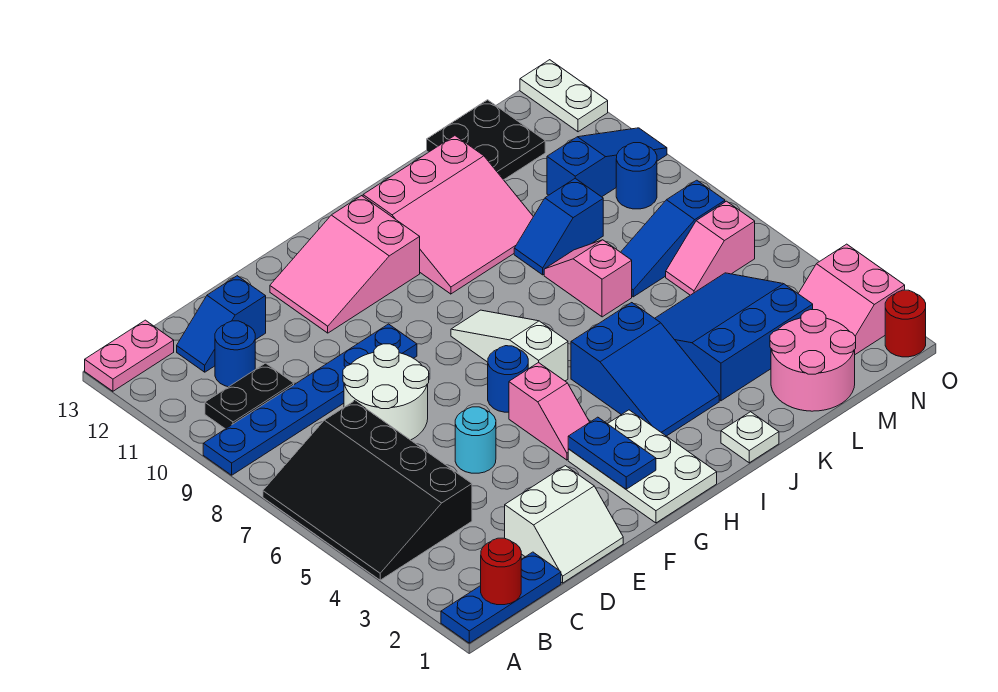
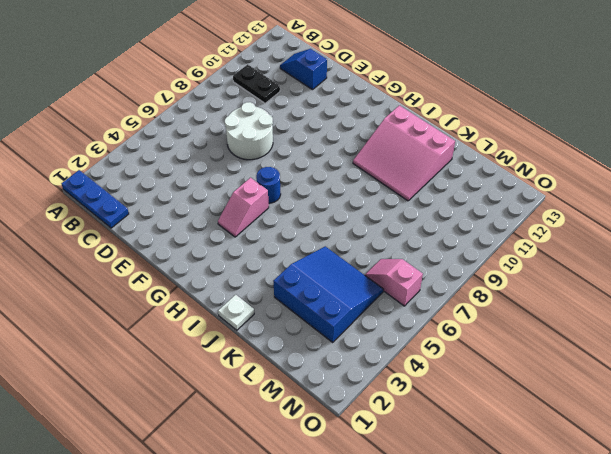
none -> black 3x4 slope [263,401,472,580]
none -> blue 1x6 plate [203,324,417,475]
none -> pink 1x2 plate [85,320,174,391]
none -> blue 1x1 round brick [215,321,255,387]

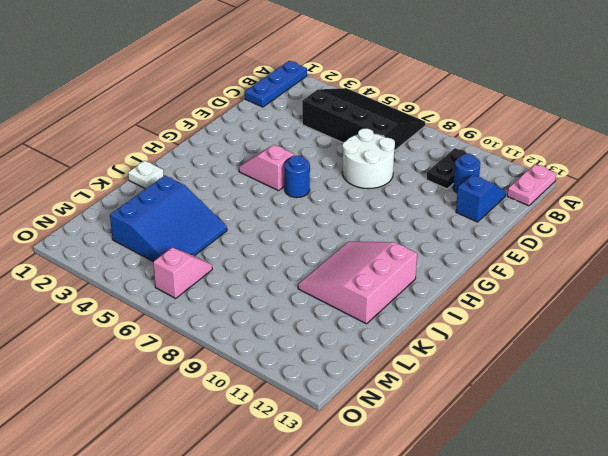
none -> blue 1x6 plate [203,324,417,475]
none -> white 2x2 slope [505,466,623,583]
none -> cyan 1x1 round brick [455,407,496,473]
none -> pink 2x3 slope [270,196,420,333]

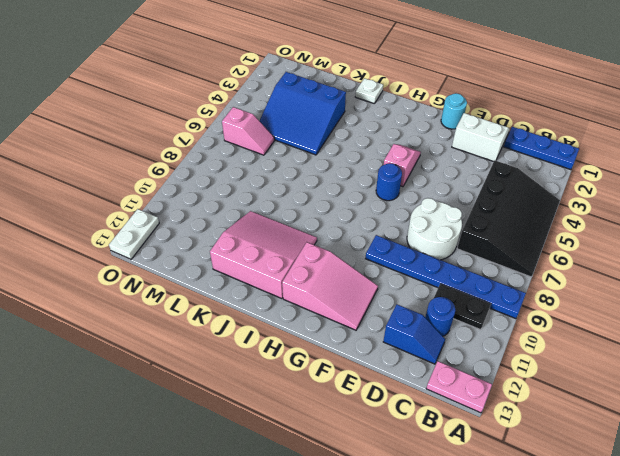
cyan 1x1 round brick [441,93,467,129] -> cyan 1x1 round brick moved to [455,407,496,473]
none -> white 2x3 plate [568,410,717,523]
none -> white 1x3 slope [451,310,568,381]
none -> blue 2x3 slope [571,303,719,436]
none -> pink 1x2 slope [544,240,632,317]

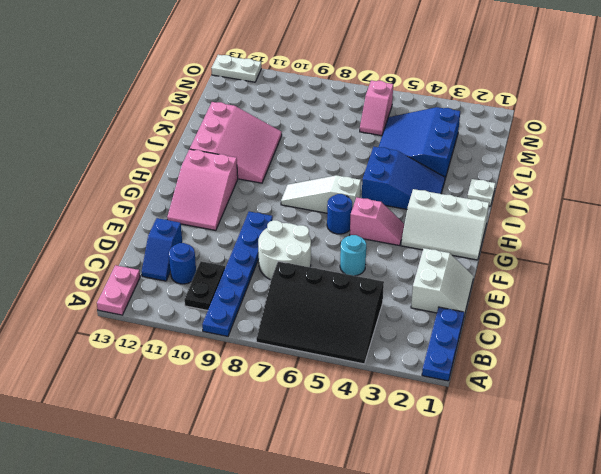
white 2x3 slope [401,189,489,260] -> white 2x3 plate [568,410,717,523]
none -> pink 1x2 slope [544,240,632,317]
none -> blue 1x2 slope [514,178,603,275]
none -> pink 2x2 round brick [770,309,856,411]
none -> blue 1x3 slope [621,180,725,297]

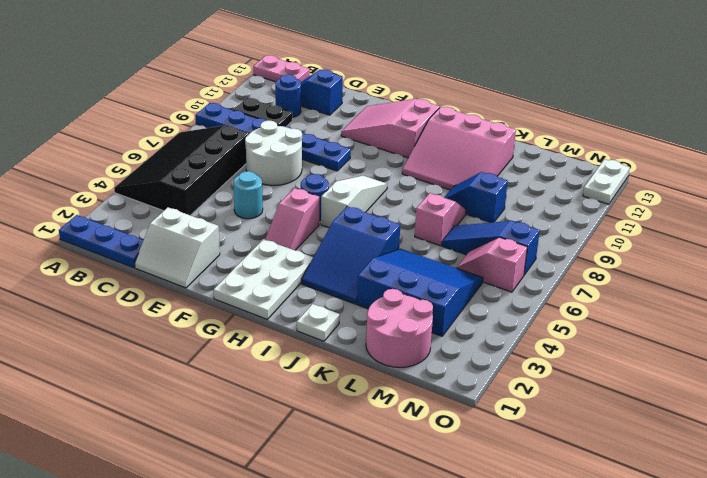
none -> black 2x2 plate [427,100,545,180]
none -> blue 1x3 slope [547,128,667,197]
none -> pink 2x2 slope [798,244,905,354]
none -> blue 1x1 round brick [616,143,657,209]

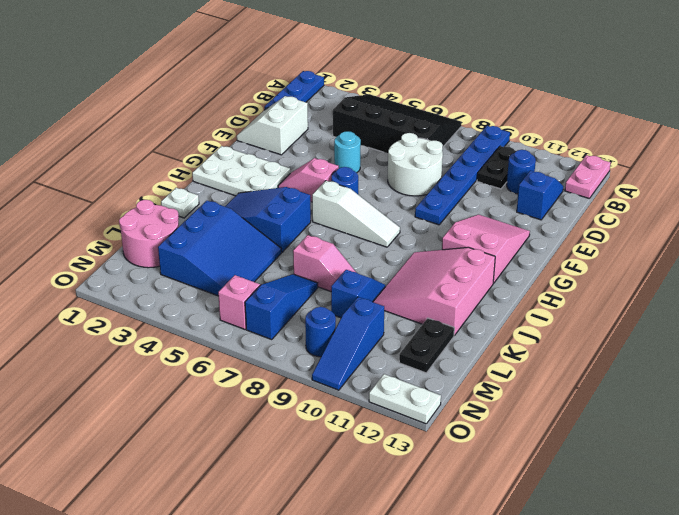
black 1x2 plate [399,318,454,373] -> black 2x2 plate [427,100,545,180]
none -> pink 2x2 slope [798,244,905,354]
none -> red 1x1 round brick [885,290,926,357]
none -> red 1x1 round brick [481,538,521,605]
none -> blue 1x2 plate [568,417,656,489]

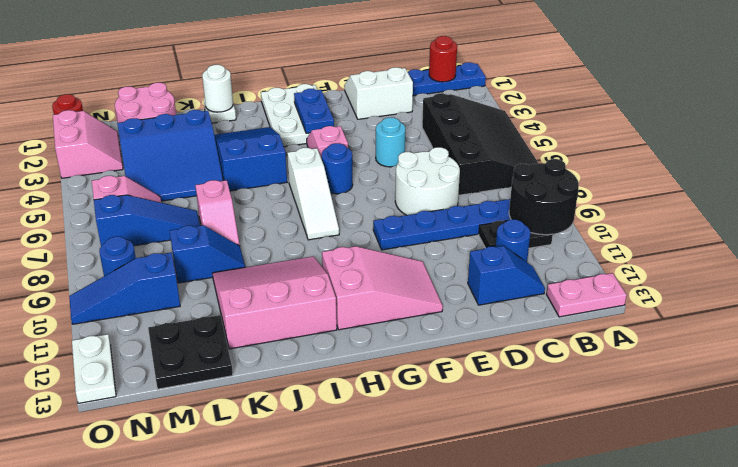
black 2x2 round brick [509,159,579,235] -> none
white 1x1 round brick [202,65,233,112] -> none

